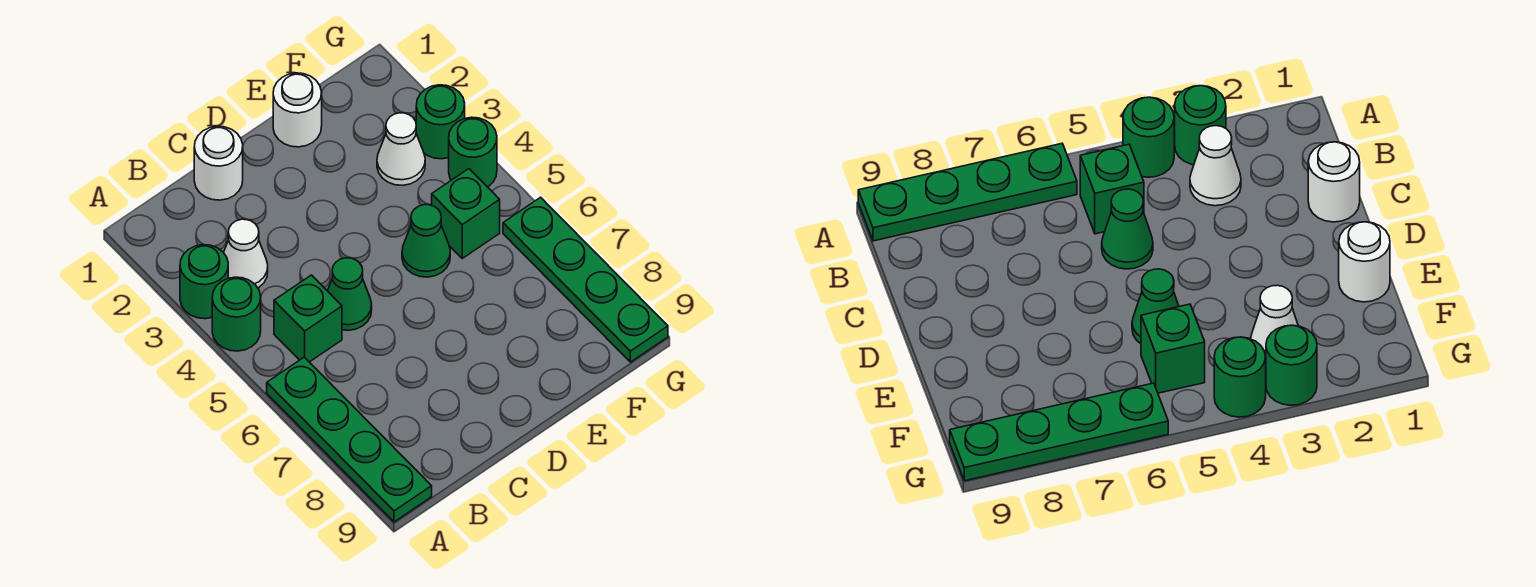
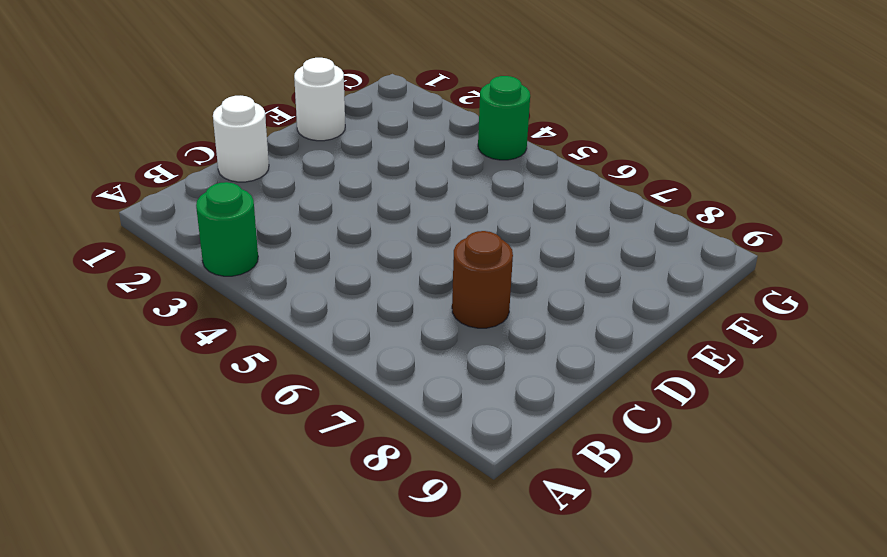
brown 1x1 round brick [452,231,513,328] -> none
none -> green 1x1 round brick [212,277,261,351]
none -> green 1x4 plate [267,357,432,522]
none -> white 1x1 cone [224,219,268,288]

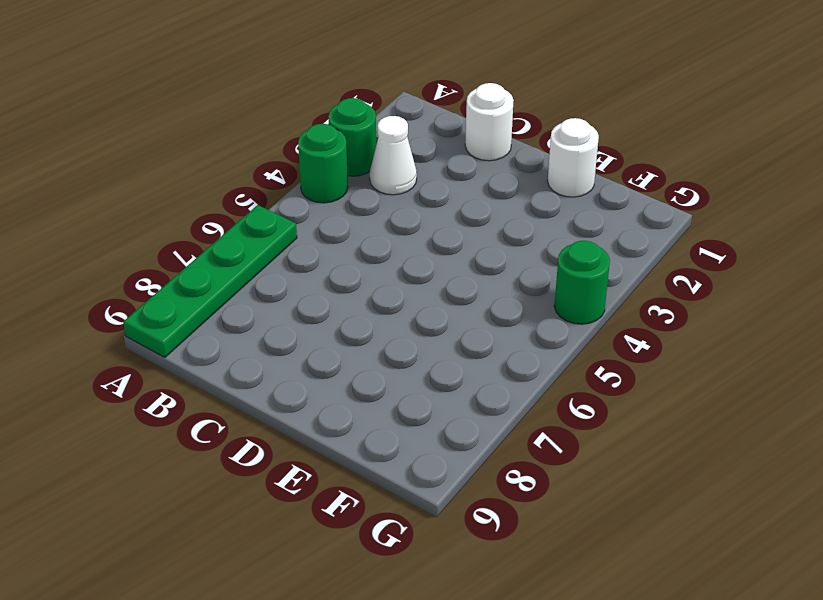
none -> green 1x1 brick [274,275,342,362]
none -> green 1x1 cone [328,258,372,330]
none -> green 1x1 cone [402,205,450,277]

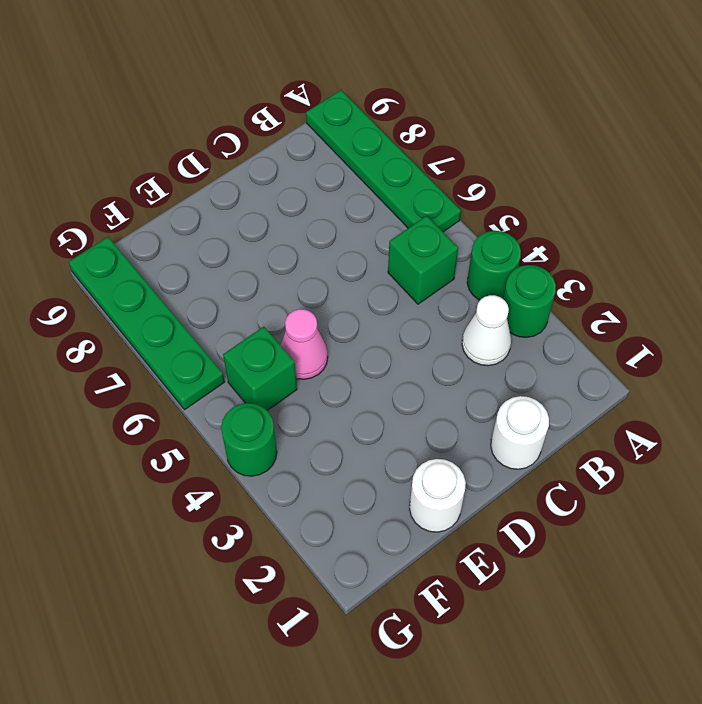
pink 1x1 cone [281,309,328,379] -> green 1x1 cone [402,205,450,277]
none -> green 1x1 cone [328,258,372,330]
none -> white 1x1 cone [377,113,425,185]
none -> green 1x1 round brick [416,85,465,159]

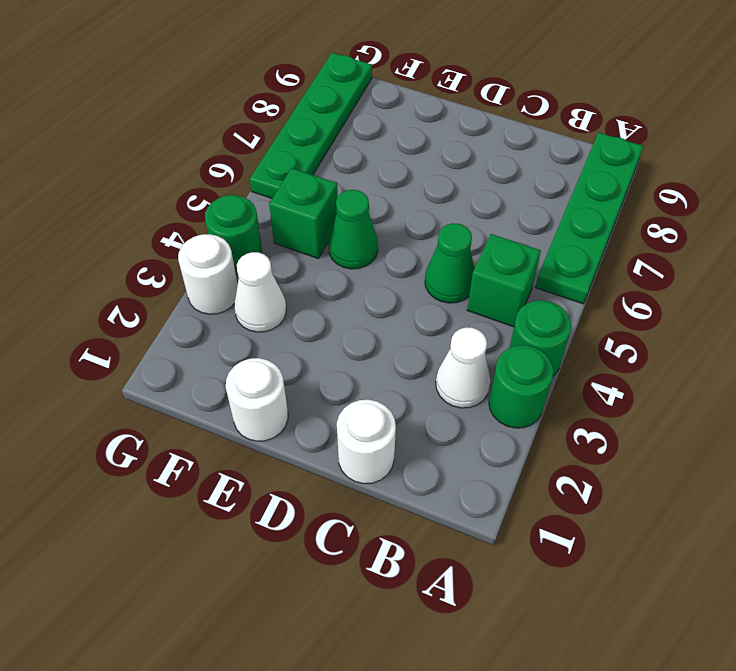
white 1x1 round brick [178,234,238,314] -> green 1x1 round brick [416,85,465,159]

